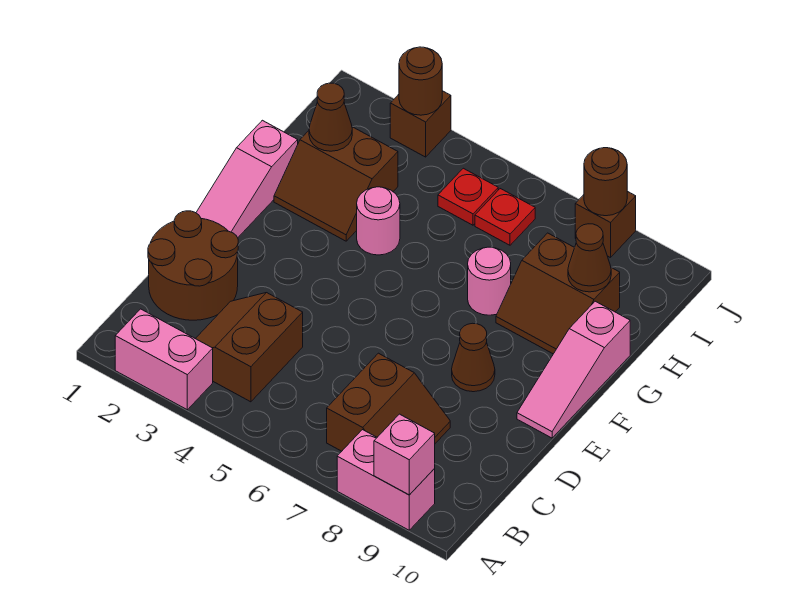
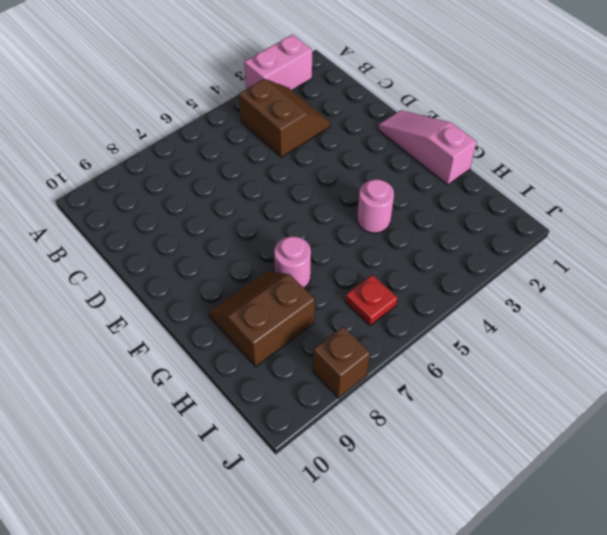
none -> pink 1x2 brick [337,430,435,530]
none -> brown 2x2 slope [327,353,450,451]
none -> brown 2x2 round brick [148,211,238,320]

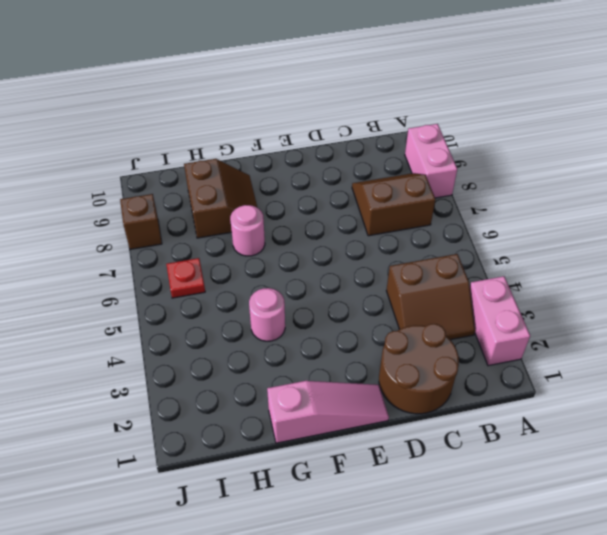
none -> brown 1x1 cone [452,323,495,392]
none -> pink 1x3 slope [517,301,630,438]
none -> brown 2x2 slope [274,127,398,241]

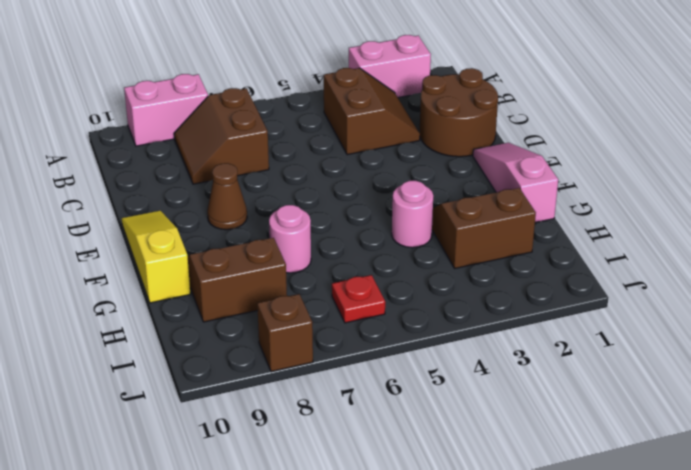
yellow 1x3 slope [122,211,190,303] -> pink 1x3 slope [517,301,630,438]
none -> red 1x1 plate [438,168,498,225]
none -> brown 1x1 brick [390,91,451,157]
none -> pink 1x1 brick [374,414,435,495]

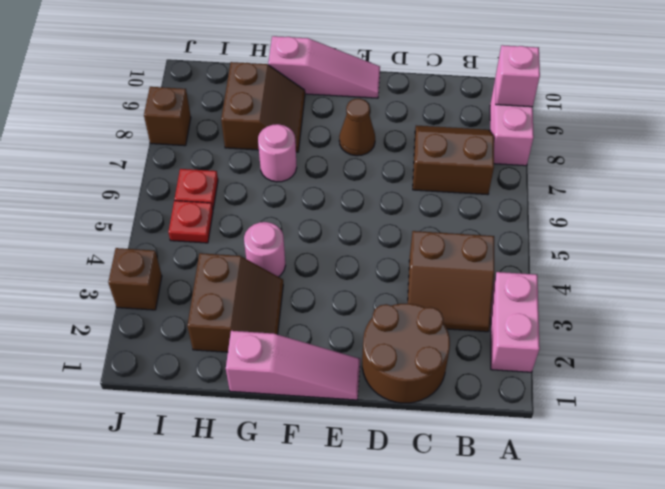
none -> brown 1x1 cone [309,83,352,151]
none -> brown 1x1 cone [568,224,611,292]
none -> brown 1x1 round brick [399,47,442,115]

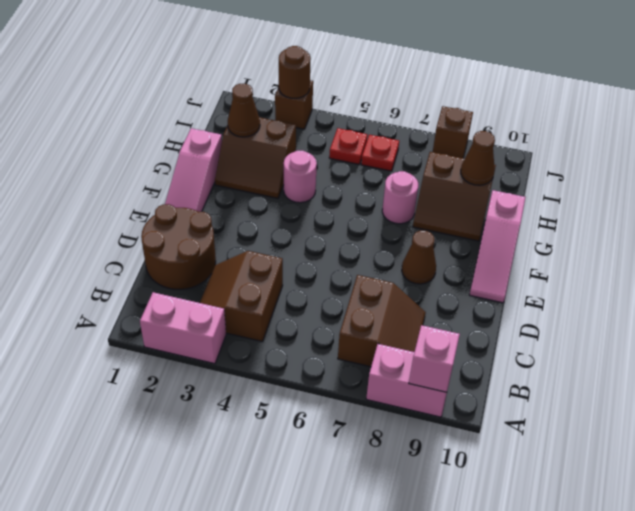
none -> brown 1x1 round brick [584,148,627,216]

